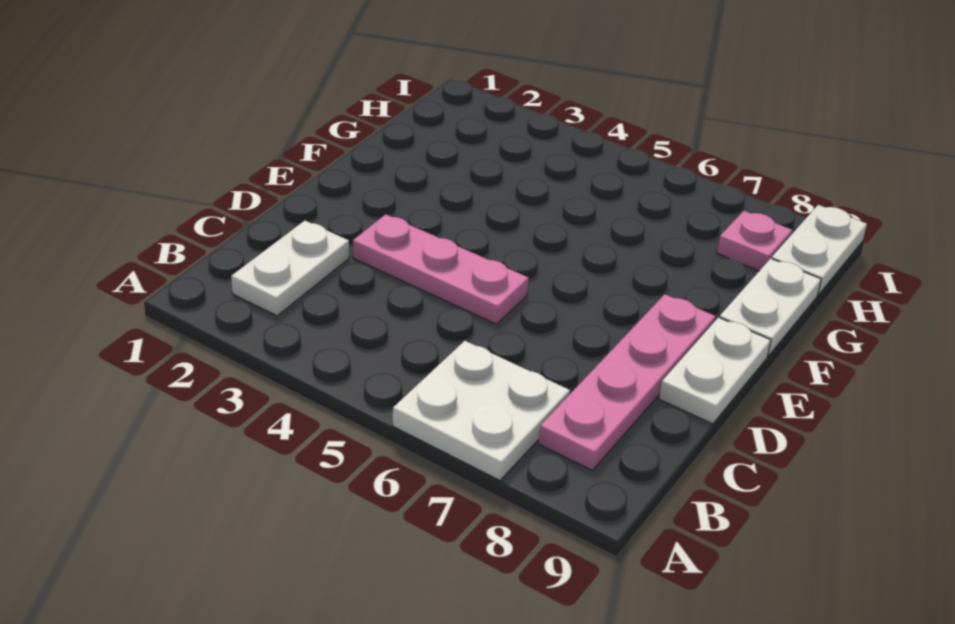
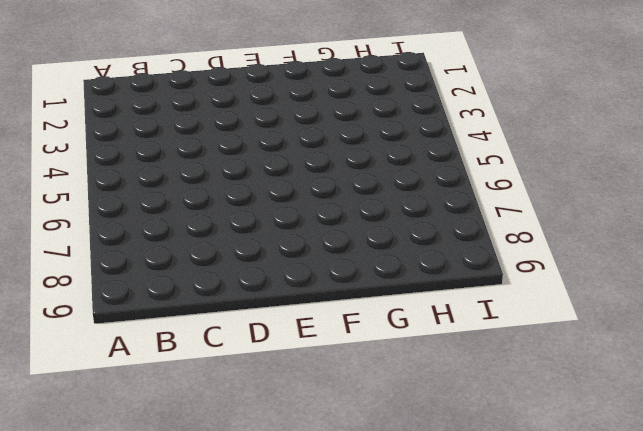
none -> white 2x2 plate [392,341,570,481]
none -> white 1x2 plate [231,221,349,316]

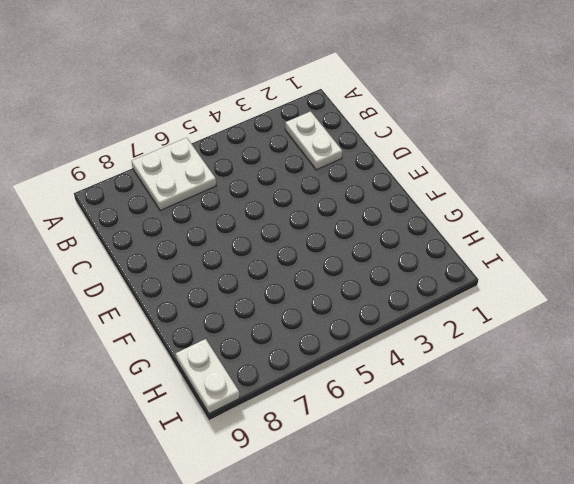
none -> pink 1x4 plate [538,294,716,470]
none -> pink 1x3 plate [353,214,529,324]

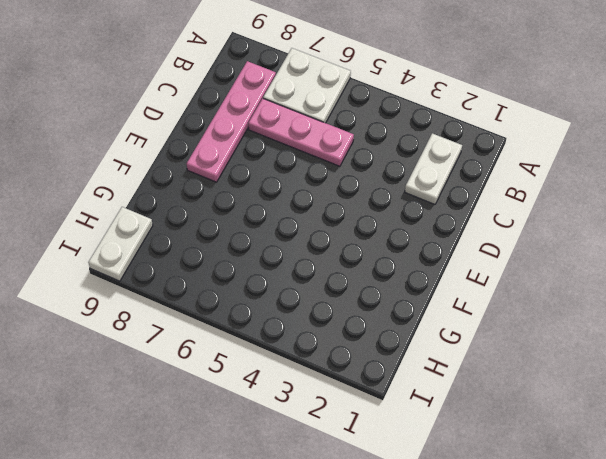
pink 1x3 plate [248,98,354,166] -> pink 1x3 plate moved to [353,214,529,324]
none -> white 1x2 plate [659,317,771,424]
none -> white 1x2 plate [719,258,821,356]

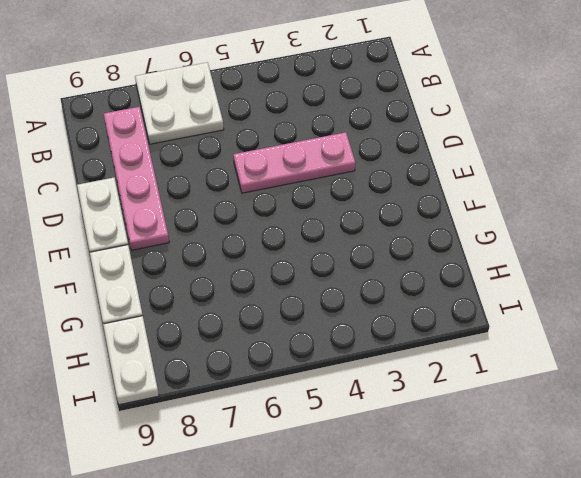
none -> white 1x2 plate [231,221,349,316]
none -> pink 1x1 plate [717,211,792,271]

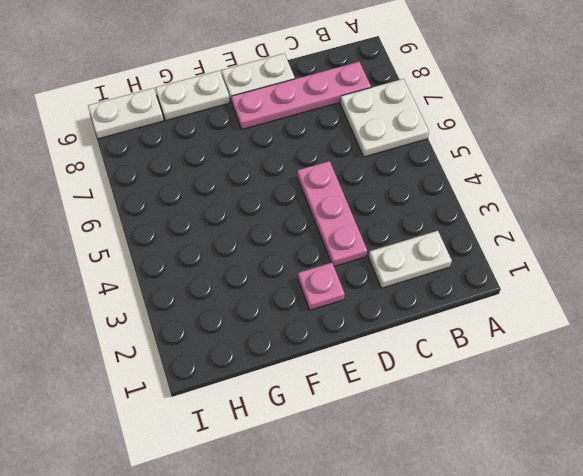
pink 1x1 plate [298,263,345,310] -> pink 1x1 plate moved to [717,211,792,271]

